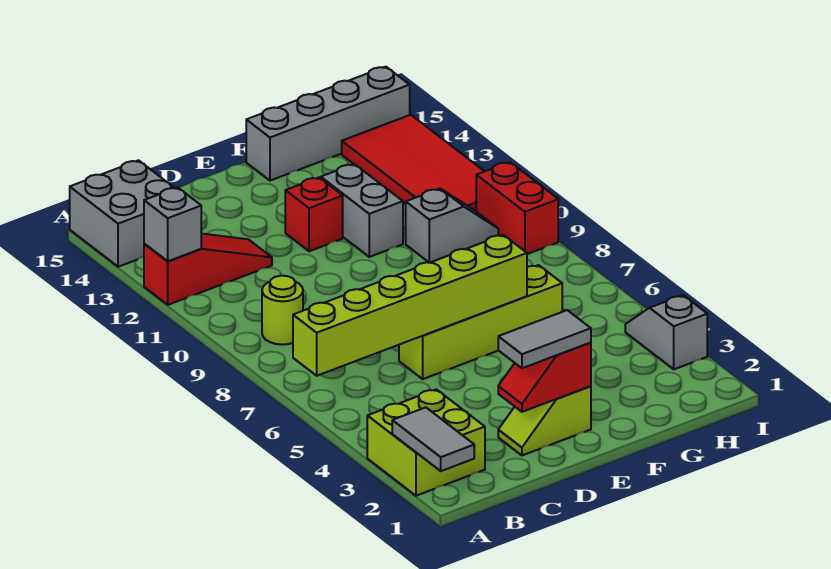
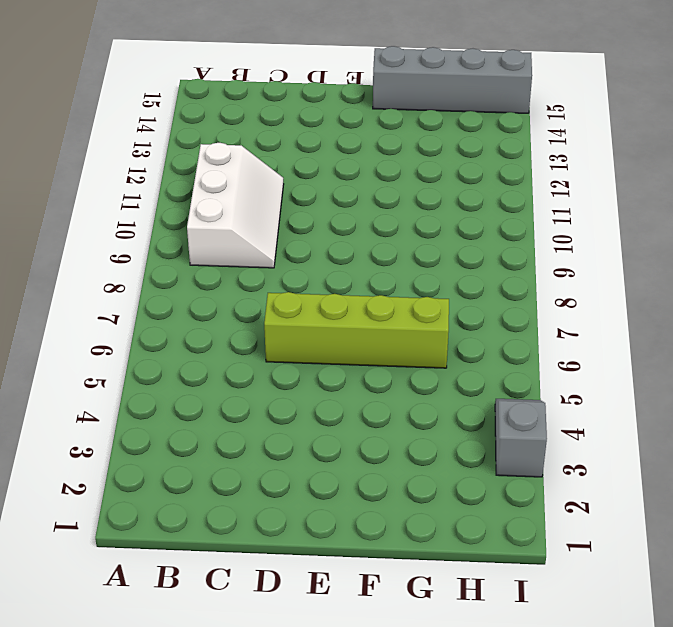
white 2x3 slope [187,143,284,268] -> lime 1x1 round brick [262,276,303,345]
none -> lime 2x2 brick [367,389,485,496]
none -> red 1x3 slope [144,233,272,305]
none -> grey 2x2 brick [70,160,174,267]

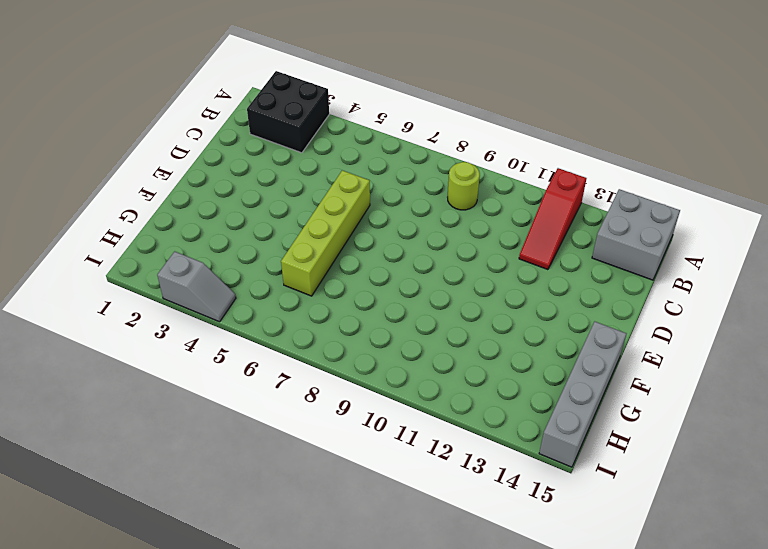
black 2x2 brick [247,71,329,153] -> lime 2x2 brick [367,389,485,496]
none -> lime 1x2 slope [498,386,591,455]
none -> red 1x1 brick [285,178,343,251]
none -> grey 1x2 brick [321,164,403,257]

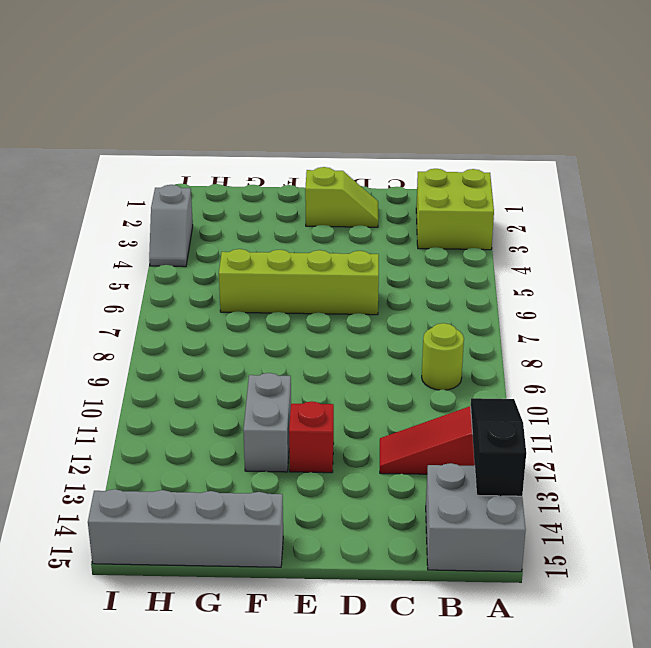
black 1x3 slope [471,398,526,496] -> grey 1x1 brick [144,187,201,261]
none -> grey 1x2 slope [406,189,498,263]
none -> red 2x4 tile [342,115,484,211]
none -> red 1x2 brick [476,162,558,254]

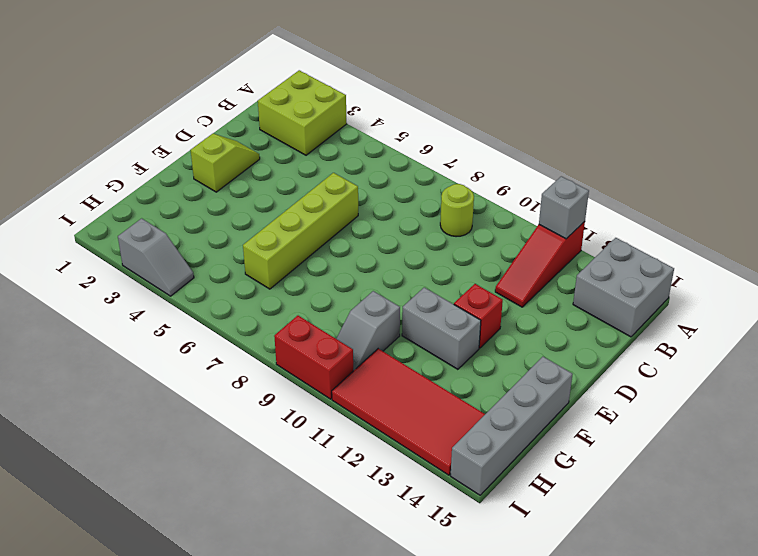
none -> grey 1x2 tile [392,407,474,471]
none -> lime 1x6 brick [293,235,527,376]
none -> red 1x2 slope [498,343,591,412]

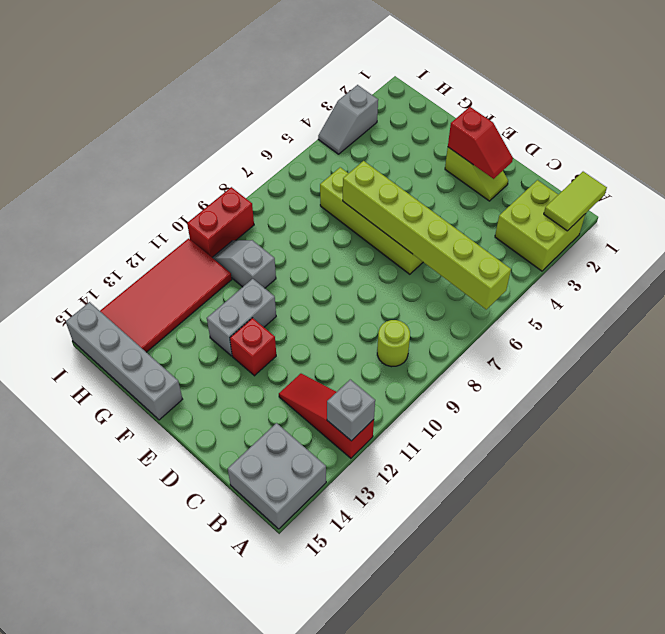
lime 1x2 tile [544,172,607,231] -> grey 1x2 tile [392,407,474,471]
none -> grey 1x2 tile [498,310,591,368]

